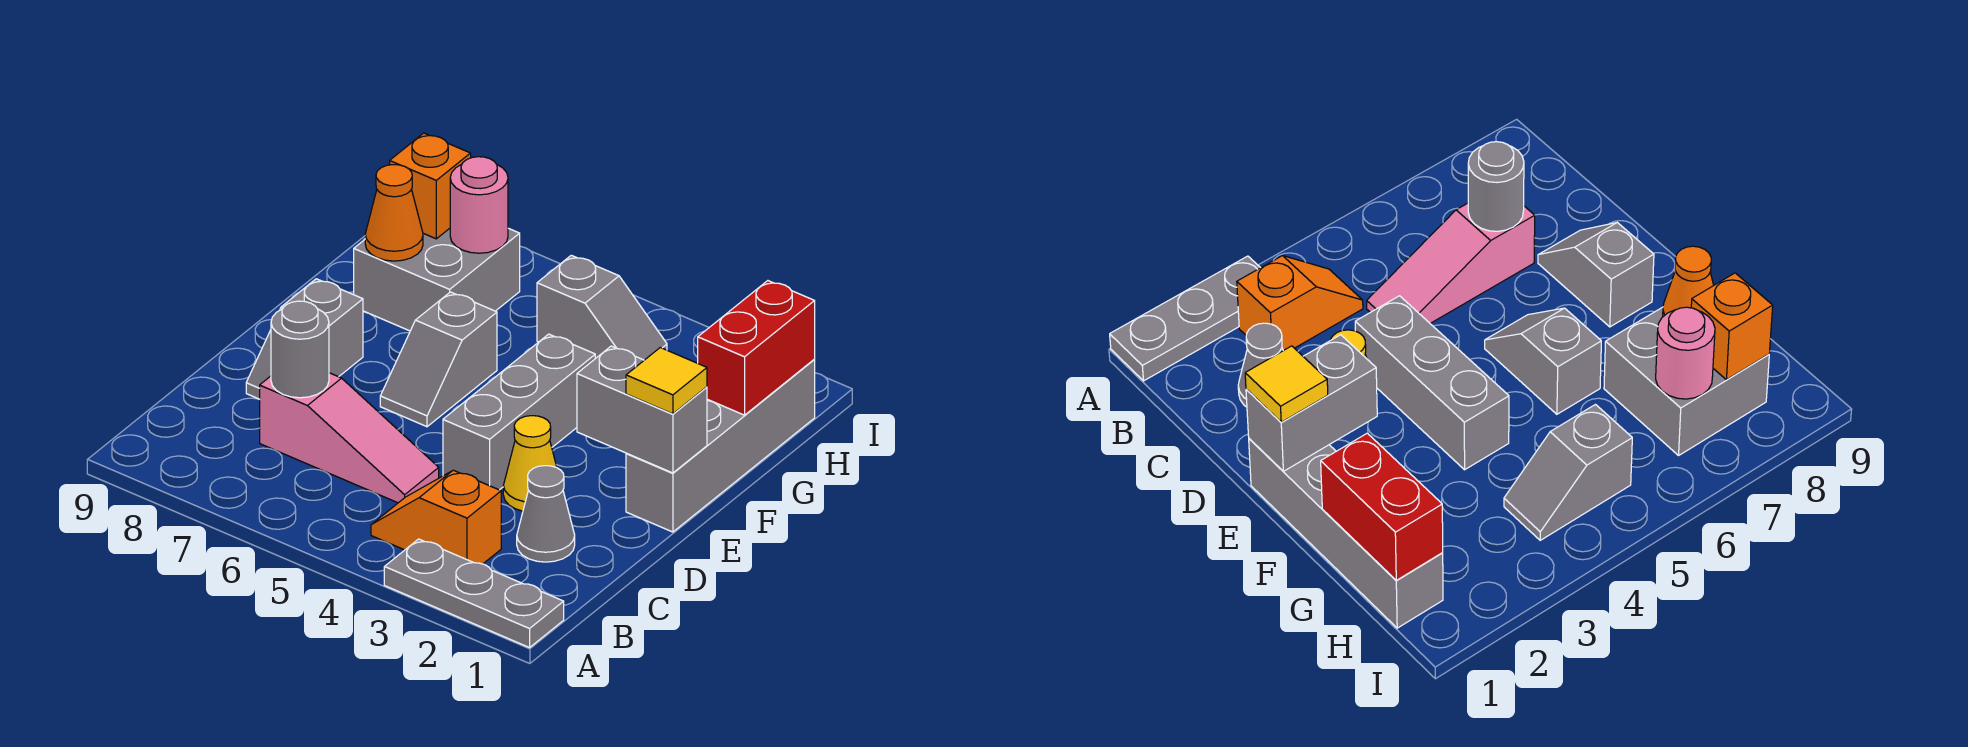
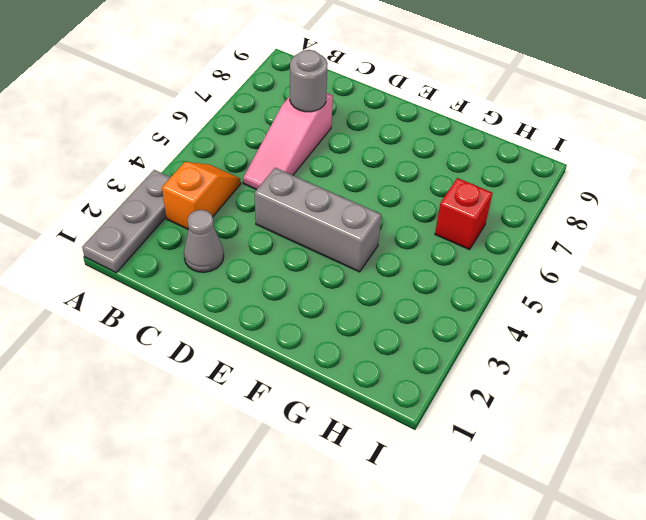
red 1x1 brick [435,178,492,250] -> none
none -> yellow 1x1 cone [503,416,557,511]
none -> grey 1x2 slope [246,279,363,399]
none -> grey 1x4 brick [626,360,815,532]

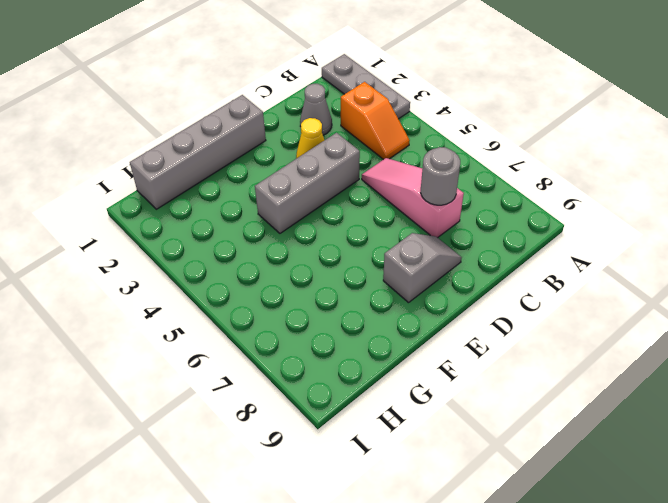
none -> grey 1x2 slope [380,292,497,427]
none -> grey 2x2 brick [354,228,520,331]
none -> grey 1x2 slope [537,255,667,360]

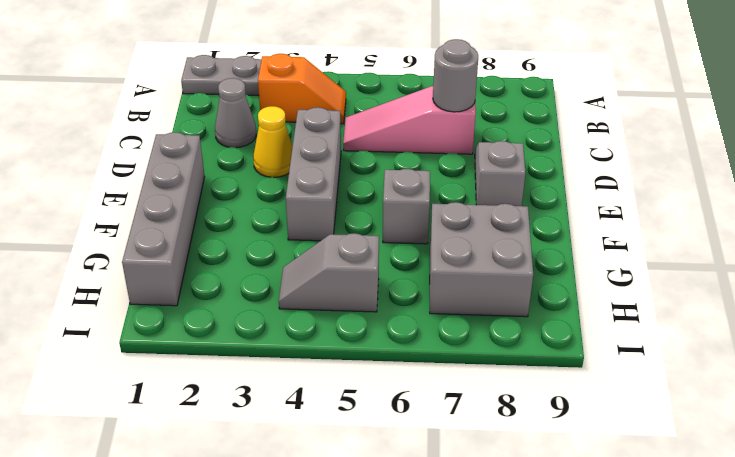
none -> grey 1x2 brick [577,346,707,473]
none -> red 1x2 brick [698,281,815,415]
none -> orange 1x1 cone [365,165,423,261]

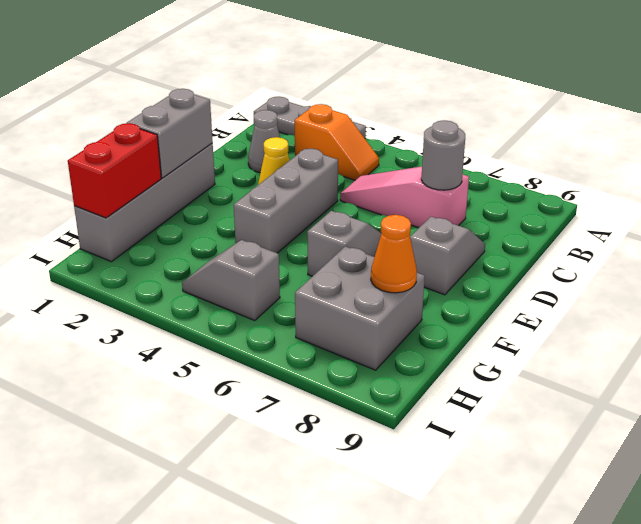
grey 1x2 brick [127,89,213,178] -> grey 1x2 brick turned to [577,346,707,473]
none -> pink 1x1 round brick [450,157,508,253]
none -> orange 1x1 brick [390,133,471,239]
none -> yellow 1x1 tile [626,348,707,414]

